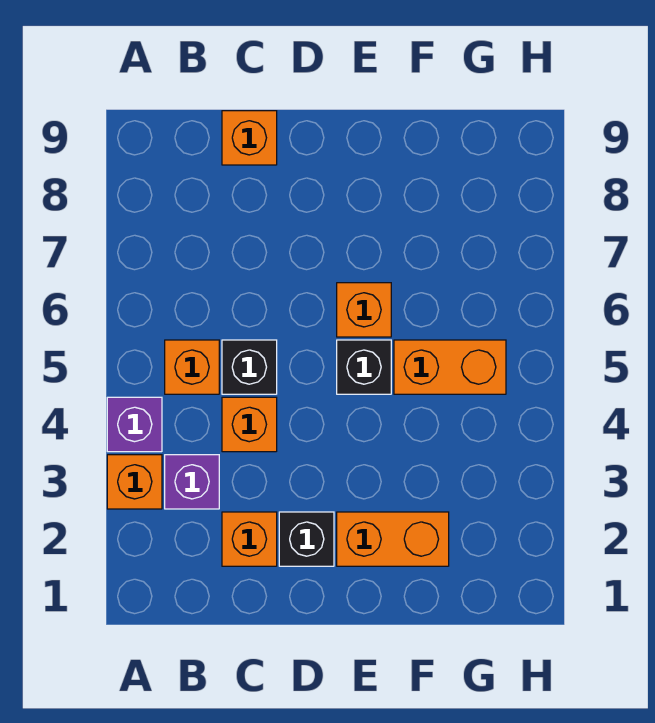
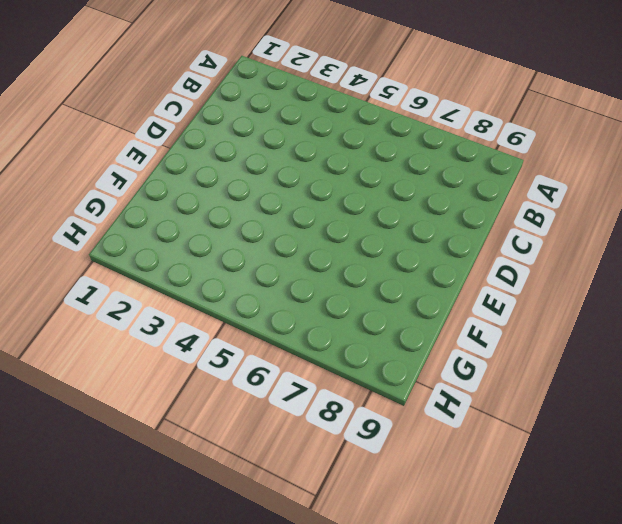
none -> orange 1x1 brick [107,455,162,509]
none -> purple 1x1 brick [107,397,162,452]
none -> purple 1x1 brick [165,455,219,509]

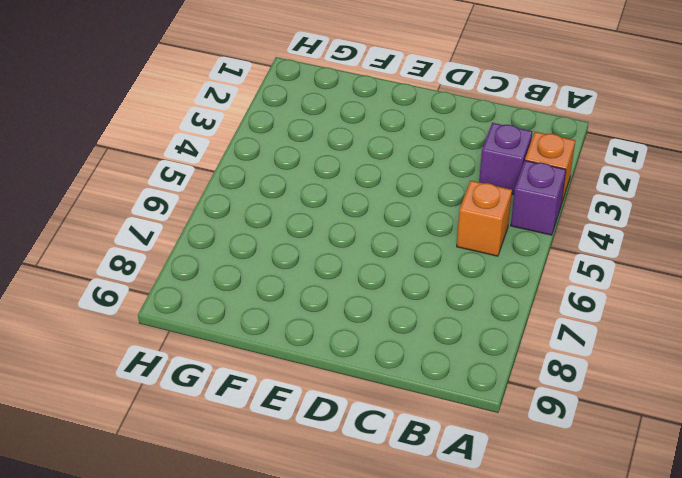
none -> orange 1x1 brick [222,512,277,566]
none -> orange 1x1 brick [222,397,277,452]
none -> black 1x1 brick [222,340,277,394]

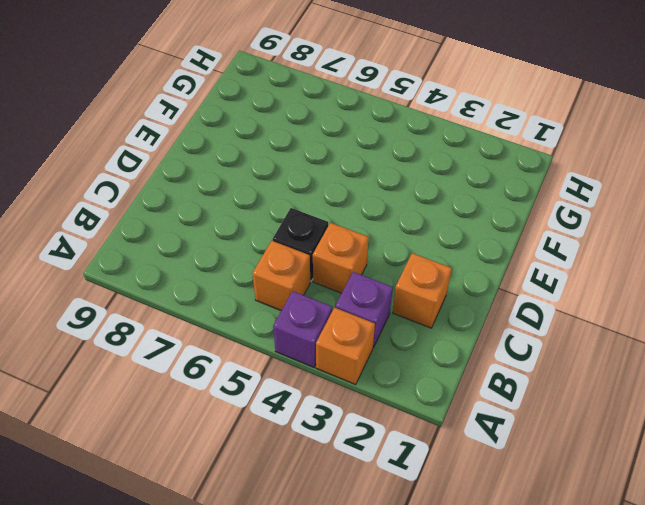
none -> orange 1x1 brick [222,111,277,165]
none -> black 1x1 brick [279,512,334,566]
none -> orange 1x2 brick [337,512,449,566]

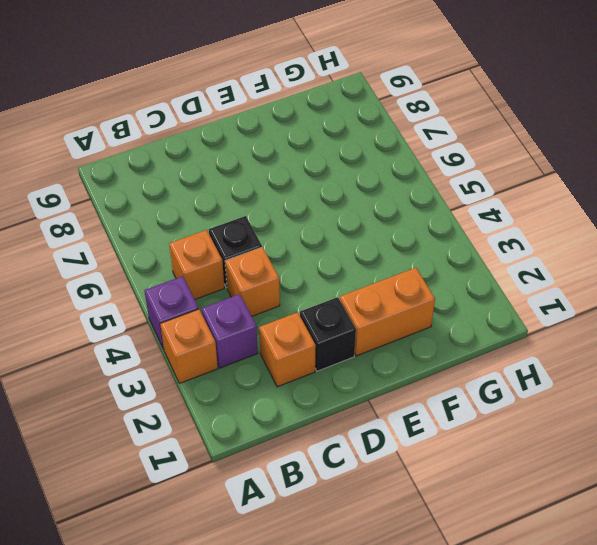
none -> orange 1x1 brick [222,111,277,165]
none -> black 1x1 brick [337,340,391,394]
none -> orange 1x1 brick [337,283,391,337]

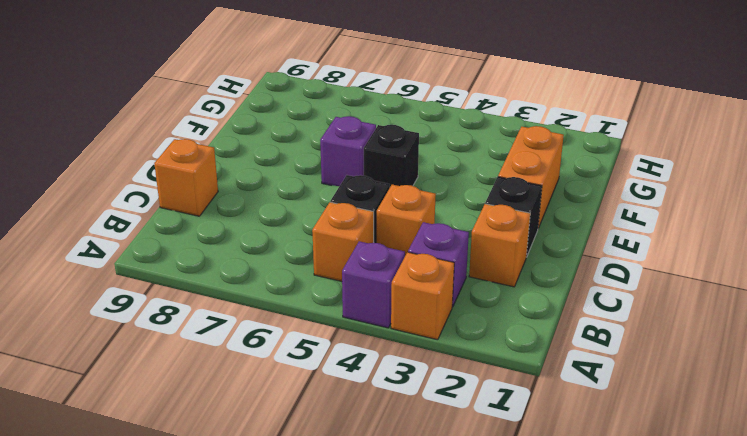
purple 1x1 brick [320,116,376,186] -> orange 1x1 brick [337,283,391,337]
none -> orange 1x2 brick [394,340,506,394]

